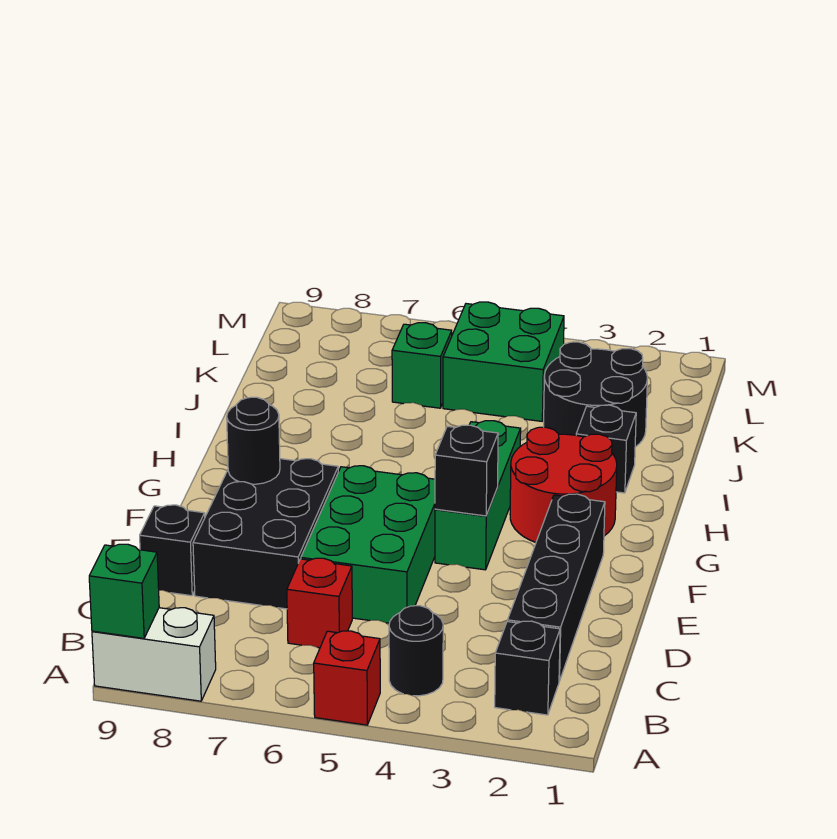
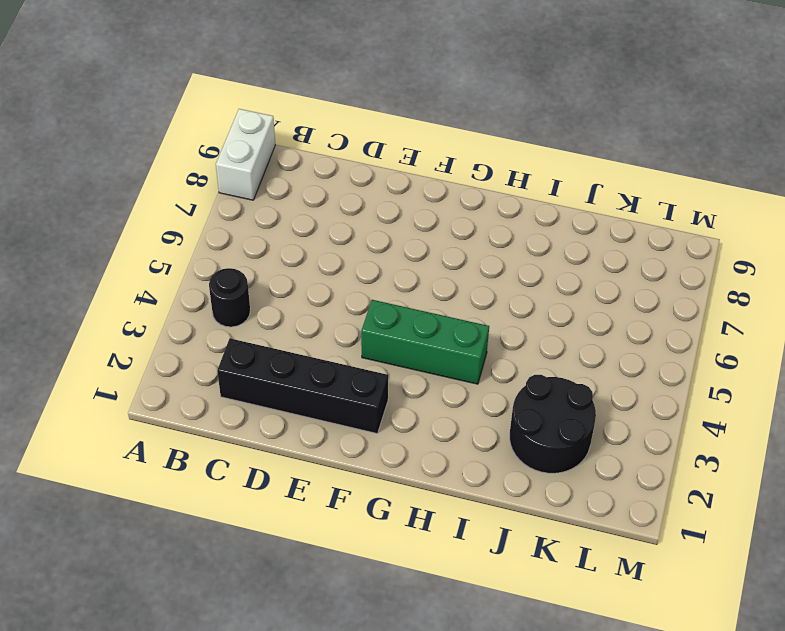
none -> red 1x1 brick [314,631,380,725]
none -> black 1x1 brick [495,621,560,715]
none -> red 1x1 brick [287,558,352,648]

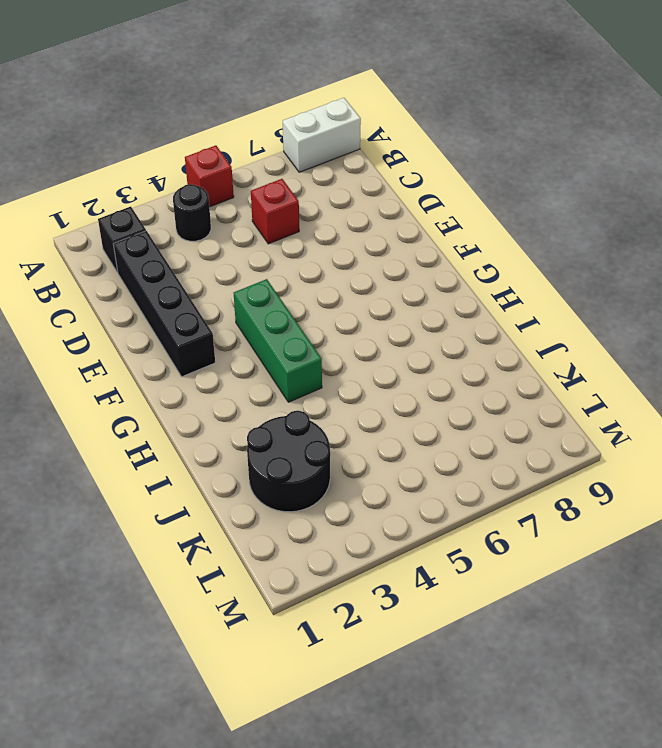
none -> green 2x3 brick [301,466,435,623]
none -> black 2x3 brick [193,459,338,609]
none -> black 1x1 brick [140,505,205,596]

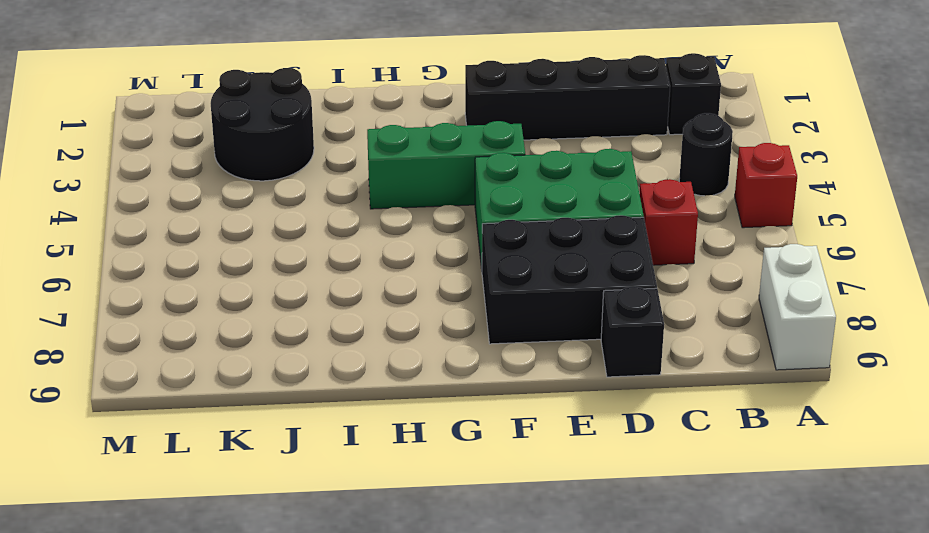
none -> red 2x2 round brick [510,427,617,542]
none -> black 1x1 brick [576,405,636,493]
none -> green 2x2 brick [443,302,564,421]

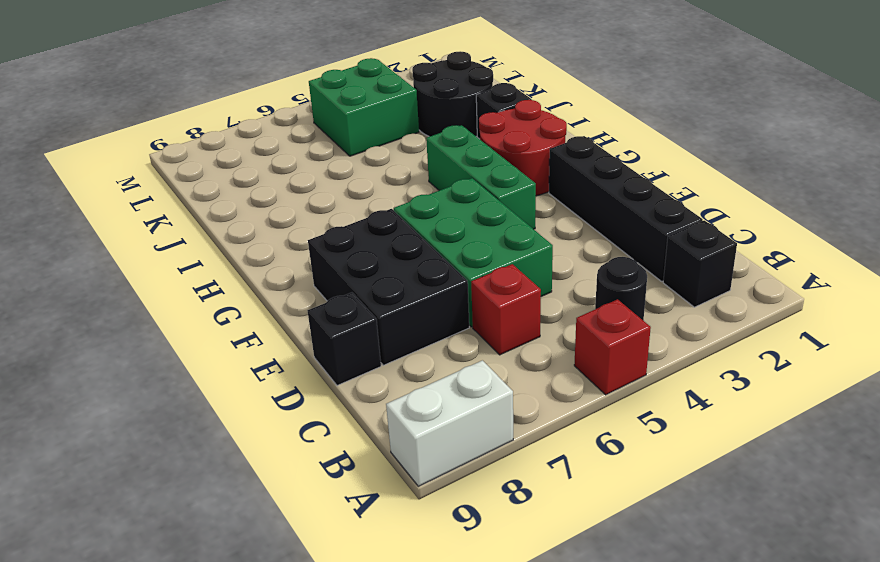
none -> green 1x1 brick [392,323,452,408]
none -> green 1x1 brick [89,544,159,638]
none -> black 1x1 brick [435,425,498,516]

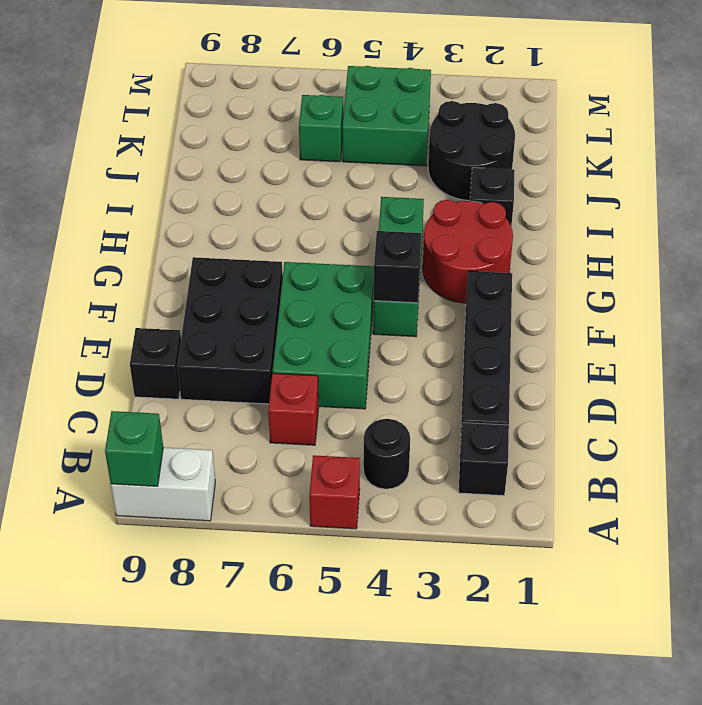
none -> black 1x1 round brick [227,397,280,484]

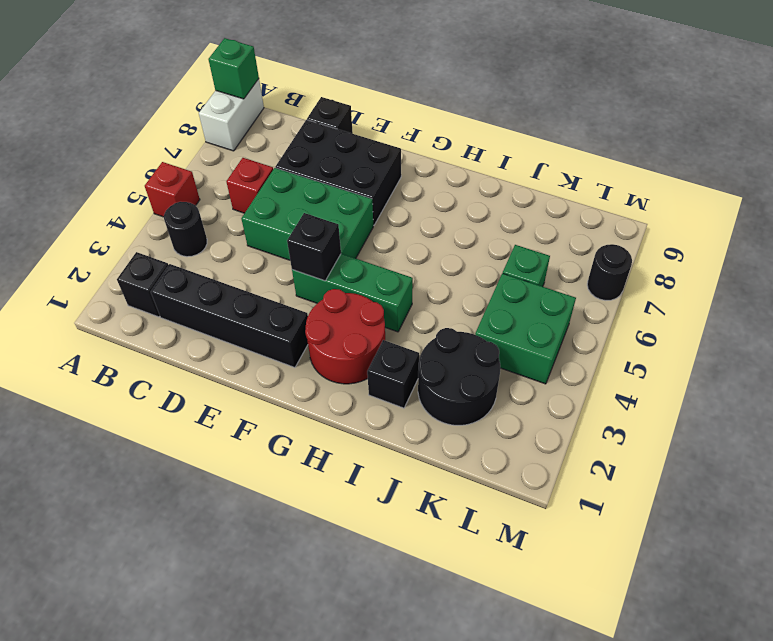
black 1x1 round brick [587,244,632,300] -> black 1x1 round brick moved to [227,397,280,484]

